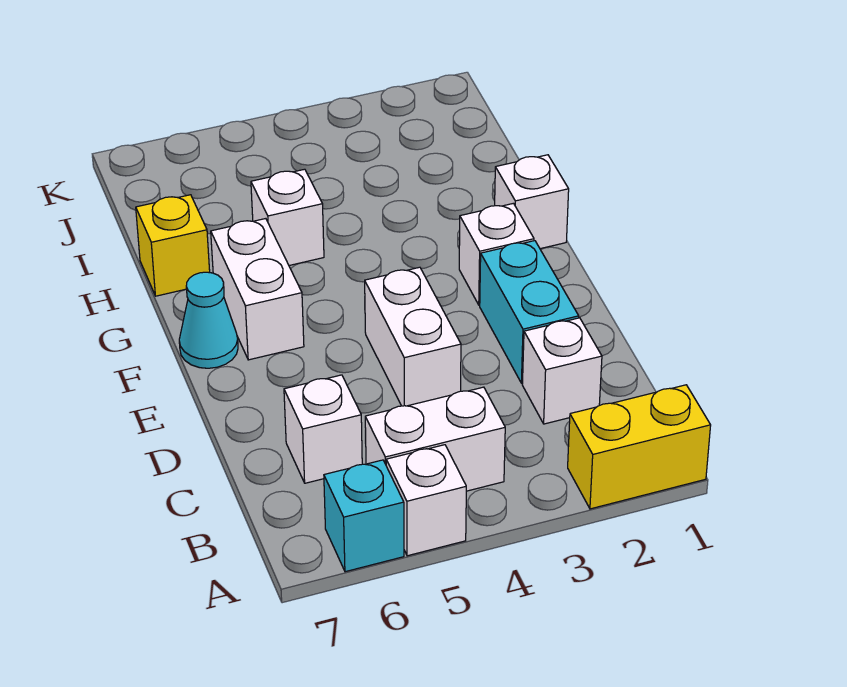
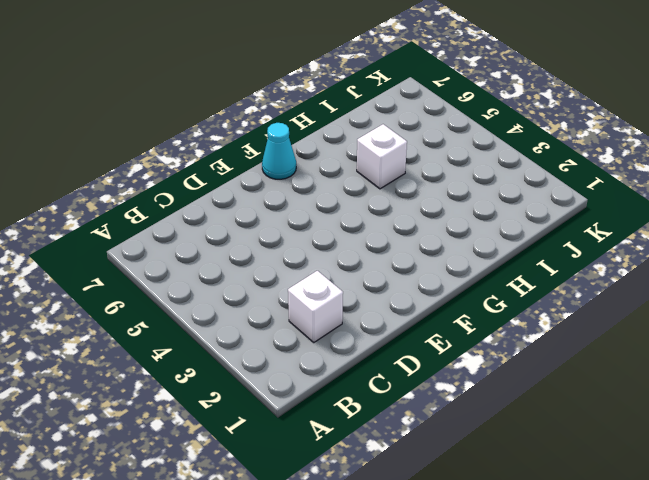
none -> yellow 1x2 brick [568,385,711,509]
none -> white 1x1 brick [386,445,466,556]
none -> cyan 1x1 brick [324,460,404,572]

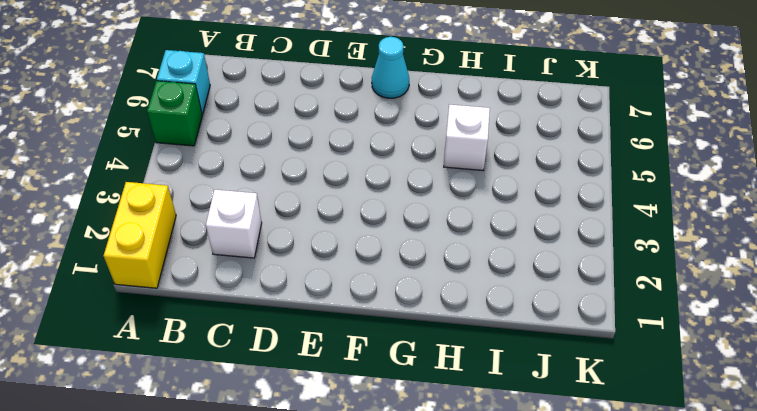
green 1x1 brick [147,81,202,146] -> white 1x1 brick [386,445,466,556]
none -> white 1x2 brick [365,387,505,491]
none -> white 1x1 brick [284,375,362,483]
none -> cyan 1x2 brick [480,241,579,383]

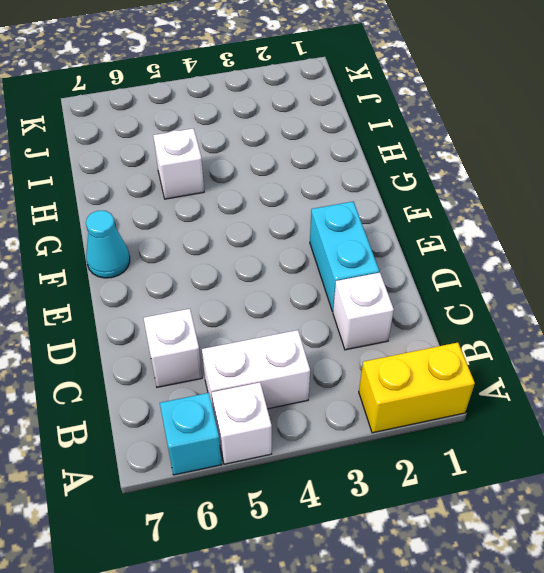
none -> white 1x2 brick [365,267,461,406]
none -> white 1x1 brick [459,203,534,305]
none -> white 1x2 brick [211,219,304,360]

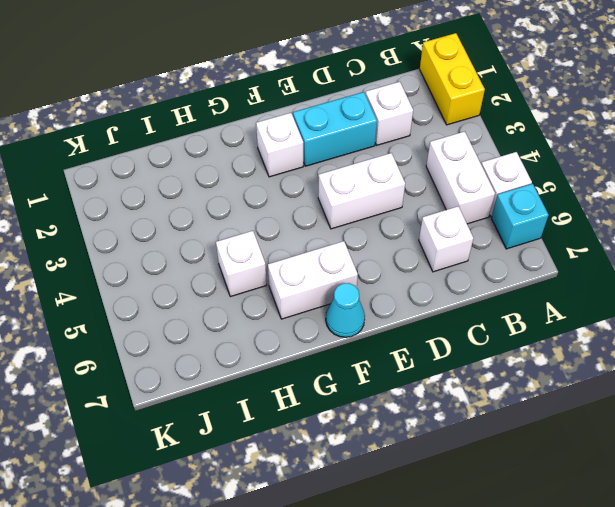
none -> white 1x1 brick [495,155,569,249]
none -> yellow 1x1 brick [136,195,210,296]

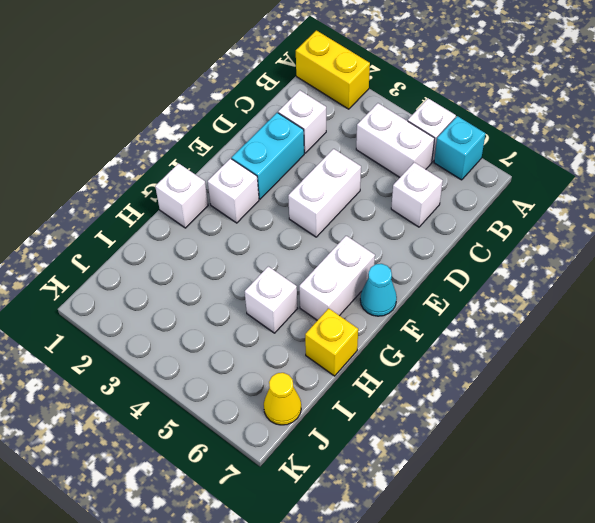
yellow 1x1 cone [264,373,301,425] -> none

